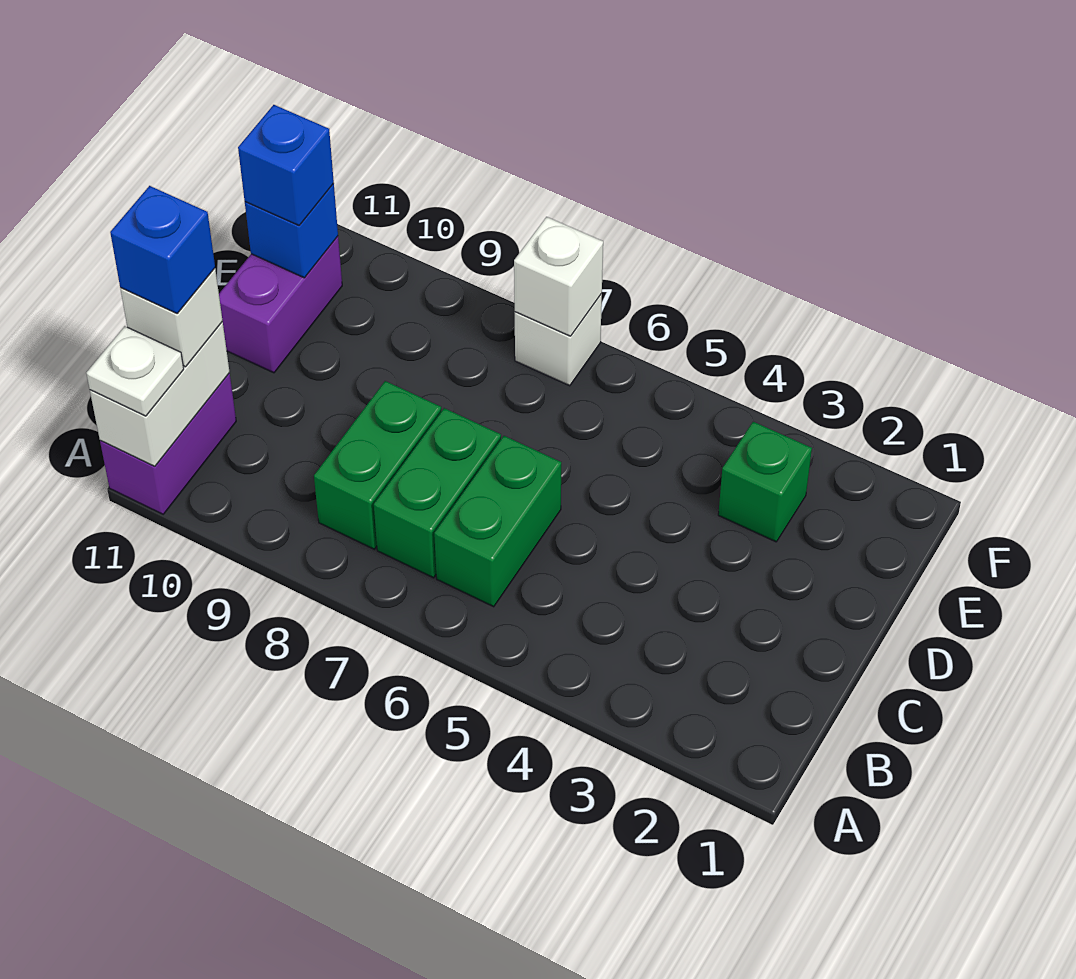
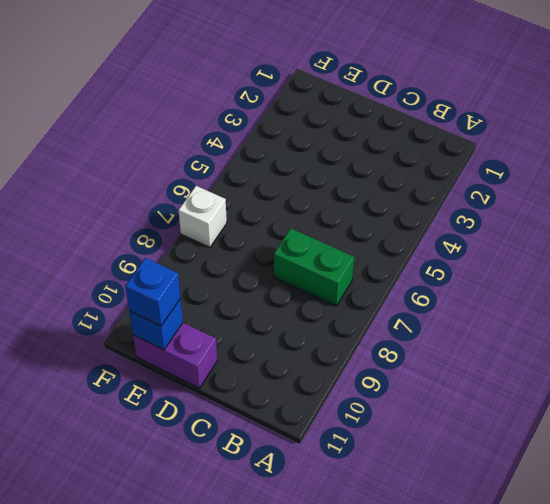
none -> purple 1x2 brick [100,373,236,514]
none -> green 1x2 brick [434,436,561,607]
none -> green 1x2 brick [314,381,441,549]

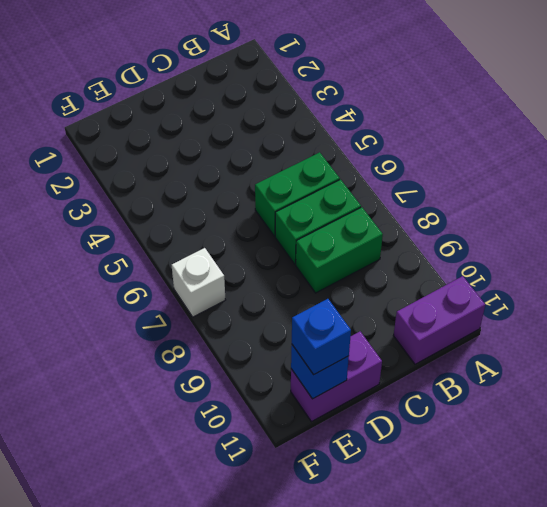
none -> green 1x1 brick [718,422,812,542]
none -> white 1x2 brick [90,322,230,466]
none -> white 1x1 brick [514,217,603,336]

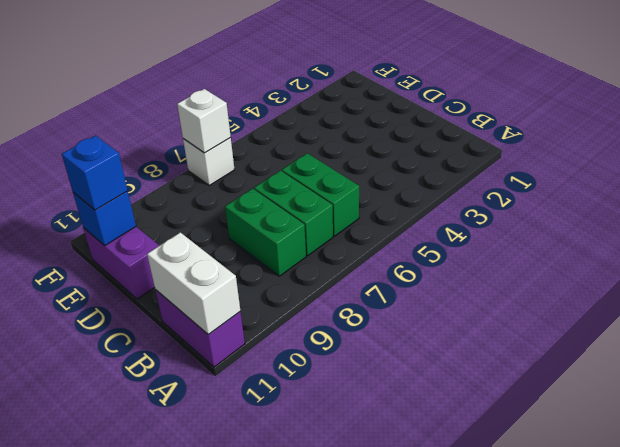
none -> green 1x1 brick [718,422,812,542]
none -> white 1x1 plate [86,326,184,416]
none -> white 1x1 brick [120,268,222,367]

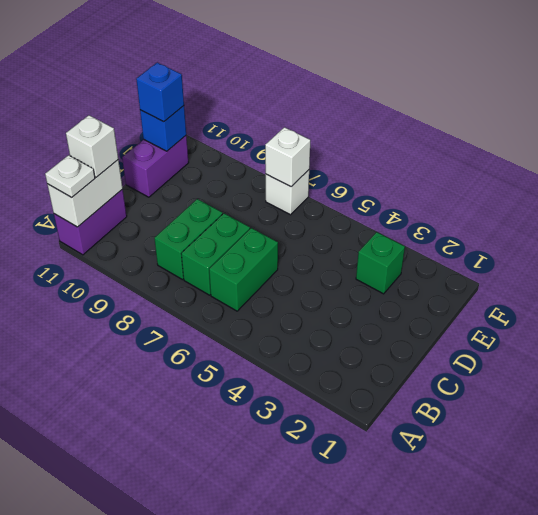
none -> blue 1x1 brick [110,186,215,313]

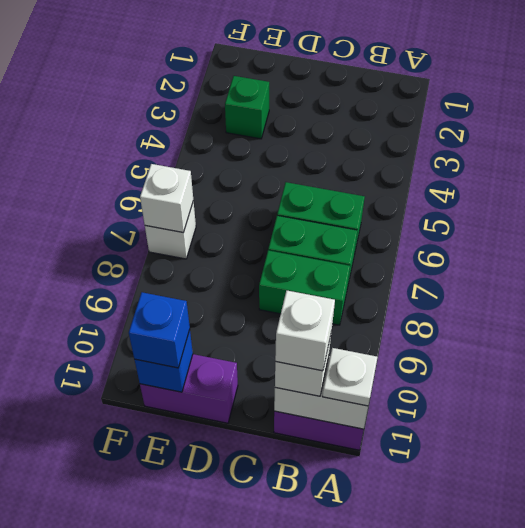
white 1x1 brick [275,290,335,371] -> blue 1x1 brick [110,186,215,313]

